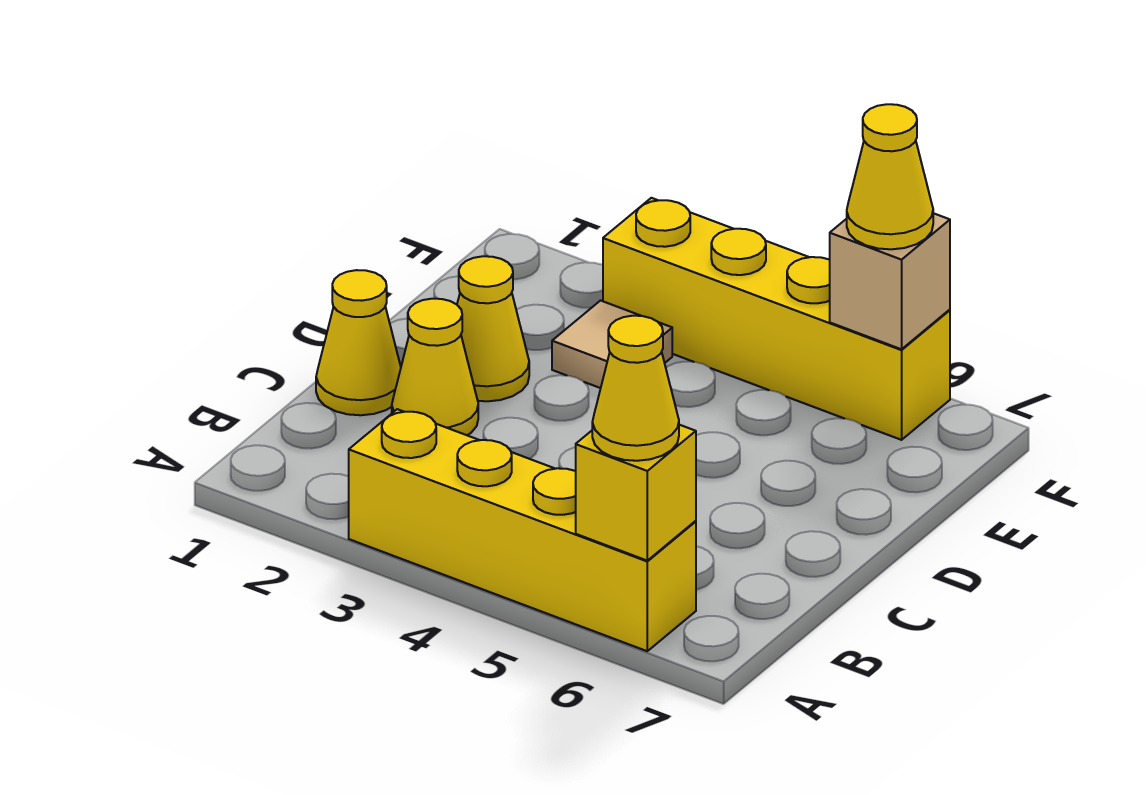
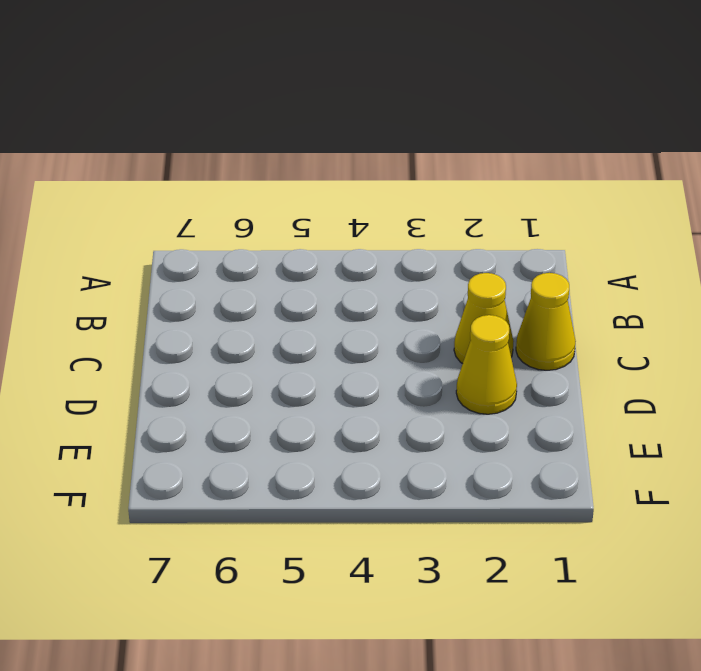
none -> yellow 1x4 brick [349,409,696,651]
none -> tan 1x1 tile [552,301,672,388]

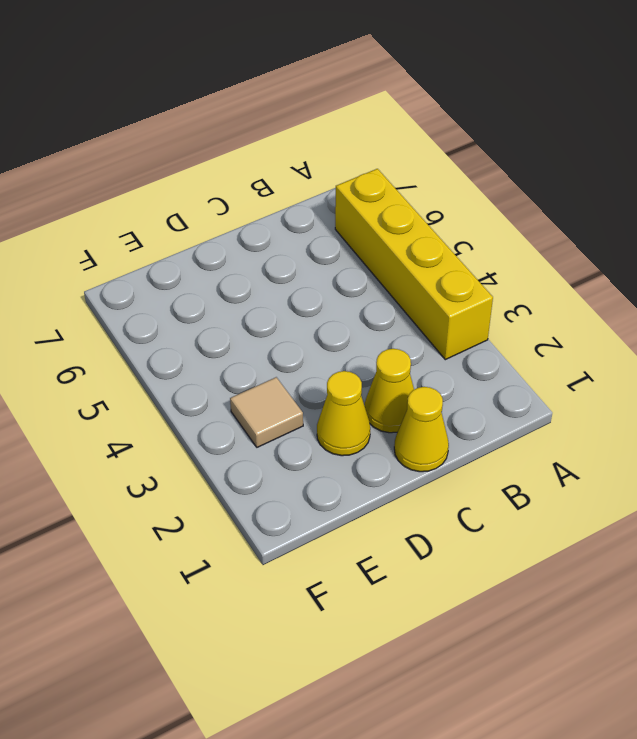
none -> yellow 1x4 brick [603,198,950,440]
none -> yellow 1x1 brick [576,425,696,561]

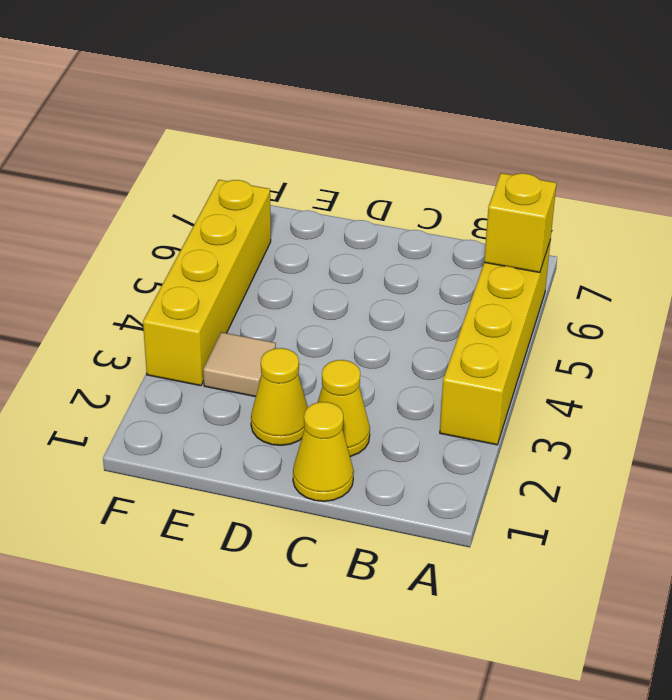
none -> tan 1x1 brick [830,213,950,349]
none -> yellow 1x1 cone [592,316,679,461]

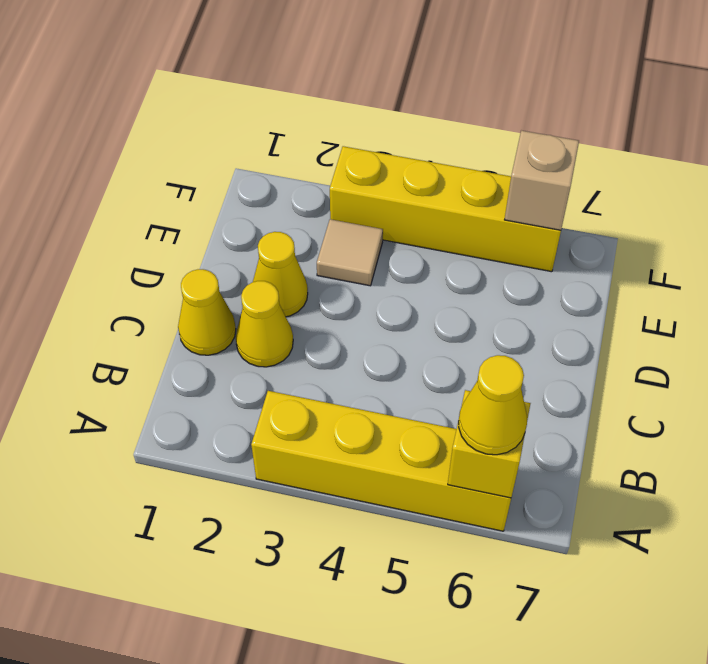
none -> yellow 1x1 cone [847,104,933,249]

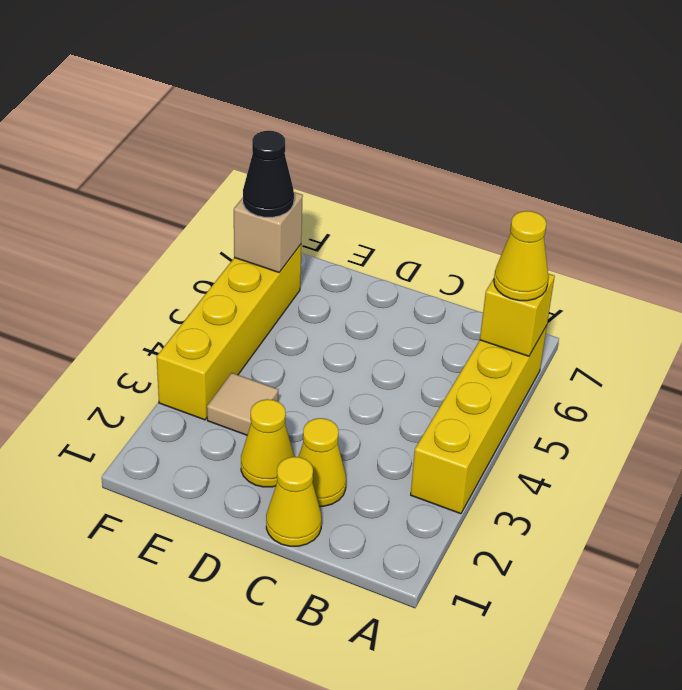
black 1x1 cone [243,131,294,217] -> yellow 1x1 cone [847,104,933,249]

